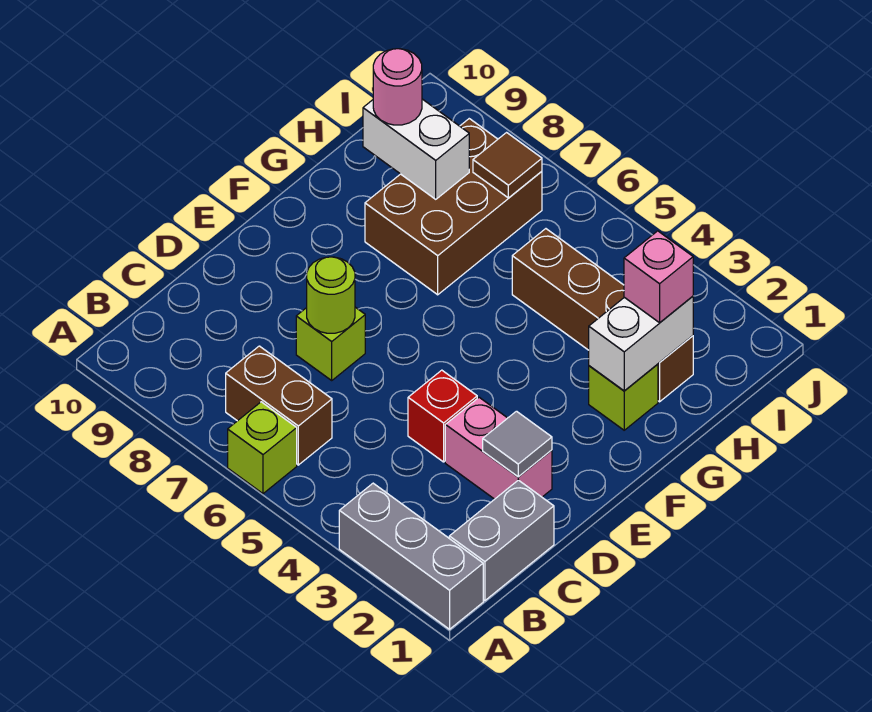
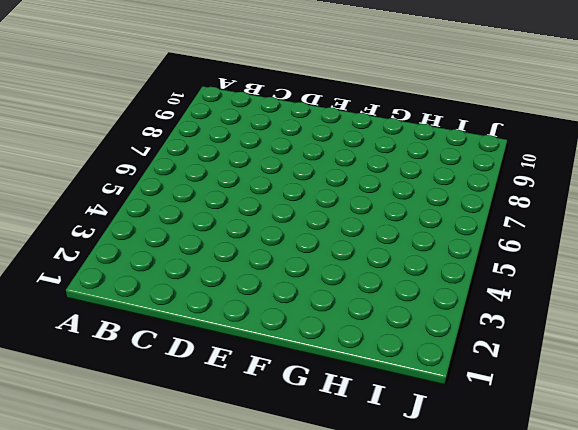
none -> grey 1x3 brick [339,483,483,629]
none -> lime 1x1 brick [228,402,297,494]
none -> grey 1x2 brick [449,480,554,601]

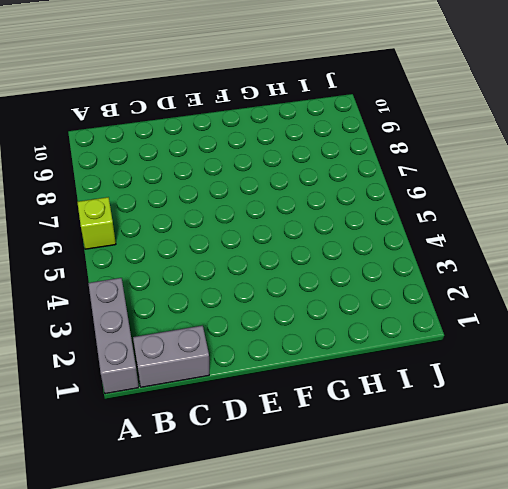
none -> brown 1x2 brick [226,346,332,465]
none -> pink 1x2 brick [445,397,552,499]
none -> red 1x1 brick [408,370,477,462]

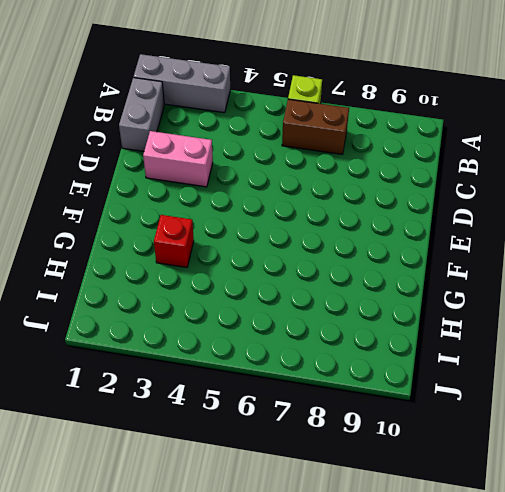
red 1x1 brick [154,215,194,267] -> red 1x1 brick moved to [408,370,477,462]
none -> lime 1x1 brick [296,307,365,380]
none -> lime 1x1 brick [589,364,658,430]
none -> brown 2x3 brick [365,119,542,295]

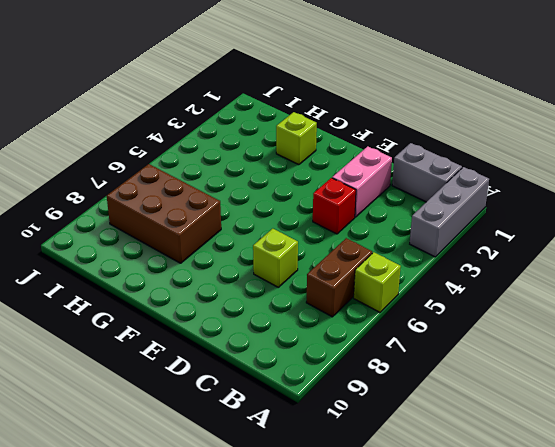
none -> brown 1x4 brick [512,229,693,402]
none -> grey 1x1 tile [483,411,552,477]
none -> lime 1x1 round brick [307,257,355,333]

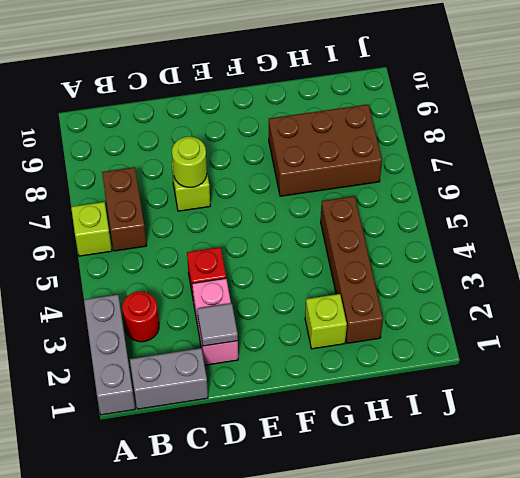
red 1x1 round brick [122,292,159,342] -> none
none -> white 1x2 brick [589,296,693,391]
none -> white 1x2 brick [363,99,469,199]
none -> brown 1x1 tile [473,133,542,198]

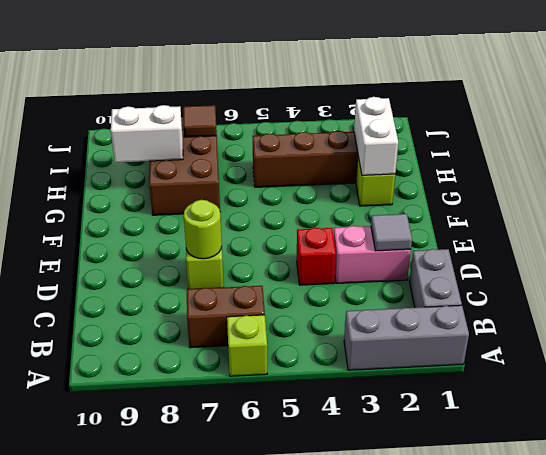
none -> pink 1x1 brick [624,231,693,323]
none -> pink 1x1 round brick [373,49,422,125]

